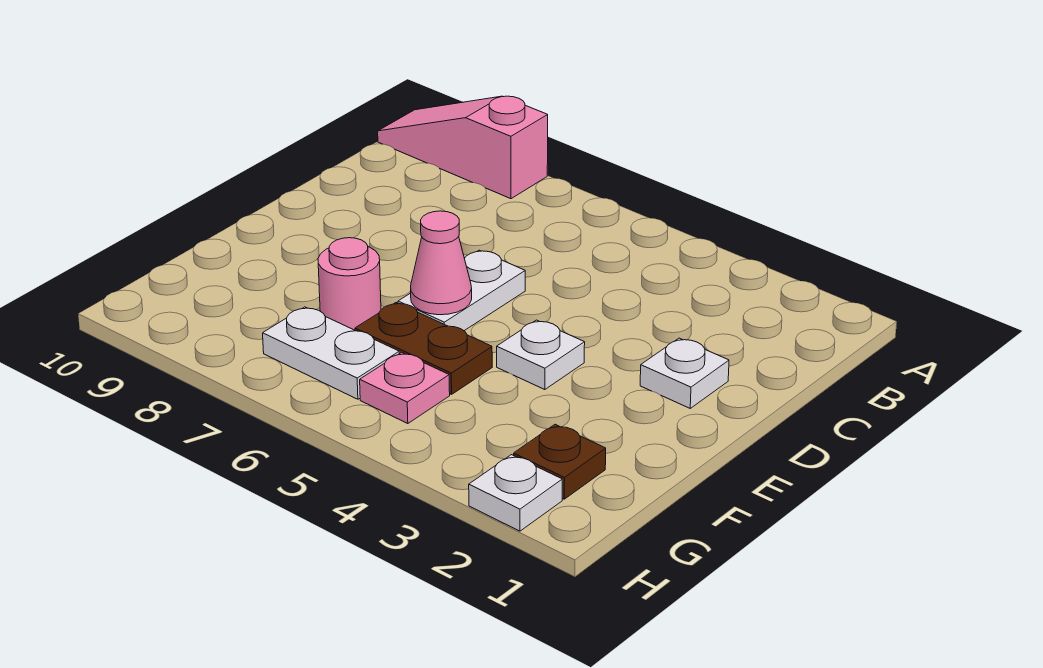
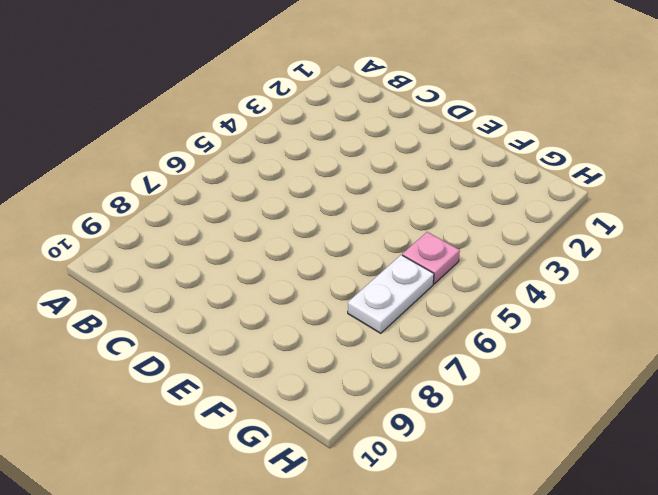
none -> pink 1x3 slope [378,96,548,199]
none -> white 1x1 plate [640,338,729,408]

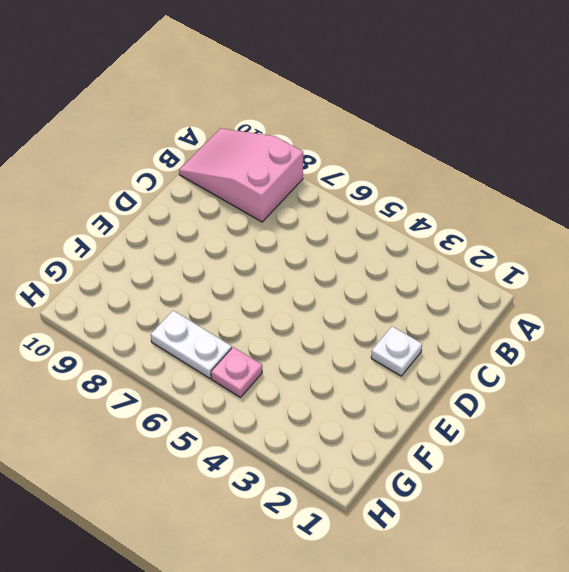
pink 2x3 slope [179,128,303,222] -> pink 1x3 slope [378,96,548,199]
none -> white 1x2 plate [398,250,525,331]
none -> white 1x1 plate [497,320,585,390]

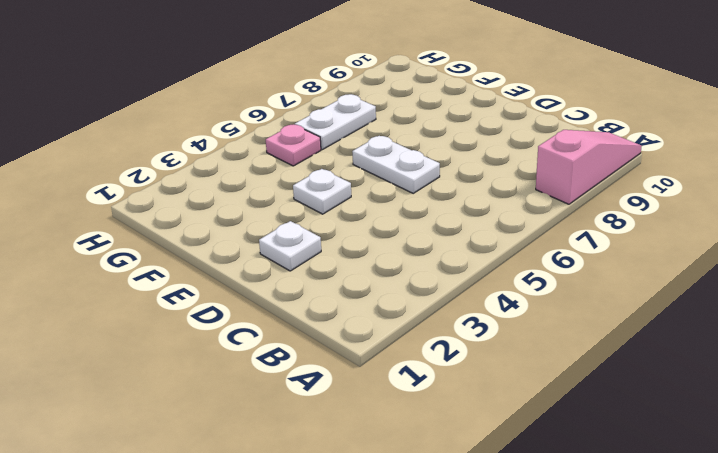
none -> brown 1x2 plate [355,303,492,394]
none -> pink 1x1 round brick [318,238,381,330]

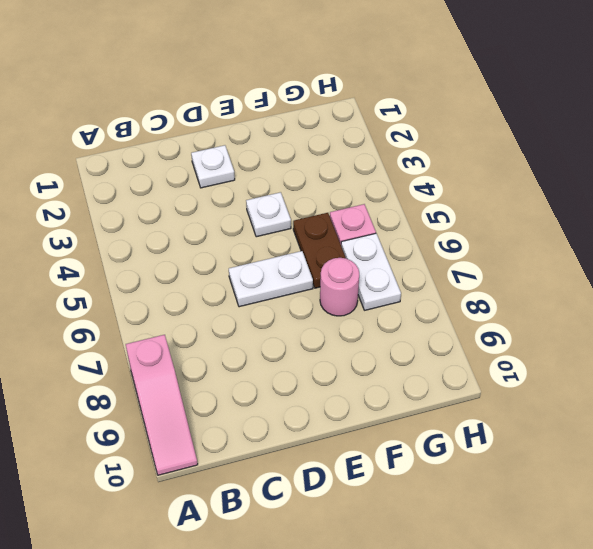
none -> brown 1x1 plate [514,424,606,499]
none -> white 1x1 plate [469,455,562,531]

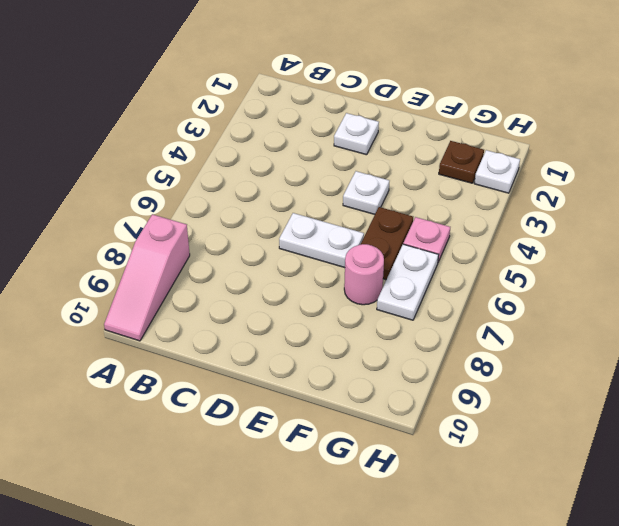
none -> pink 1x1 cone [411,211,472,315]

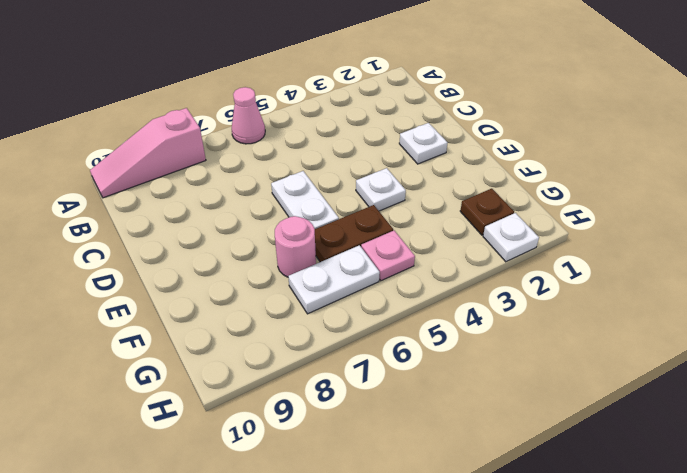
pink 1x1 cone [232,87,265,144] -> pink 1x1 cone moved to [411,211,472,315]

